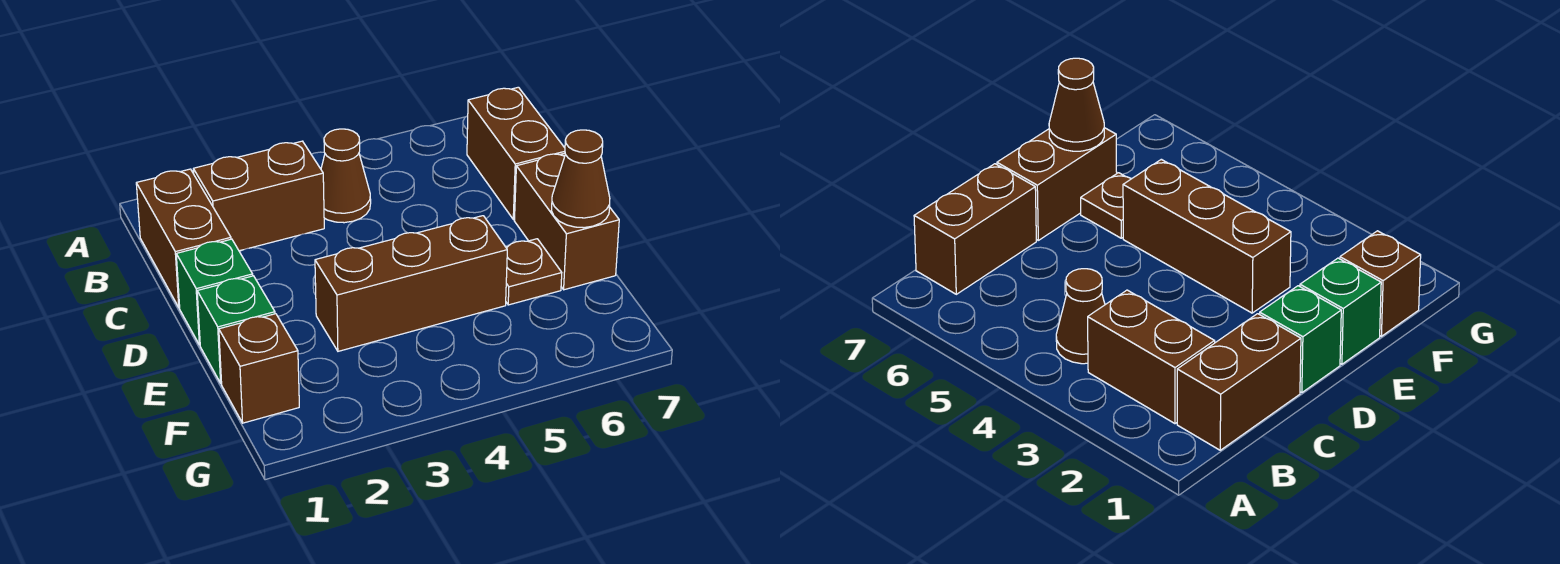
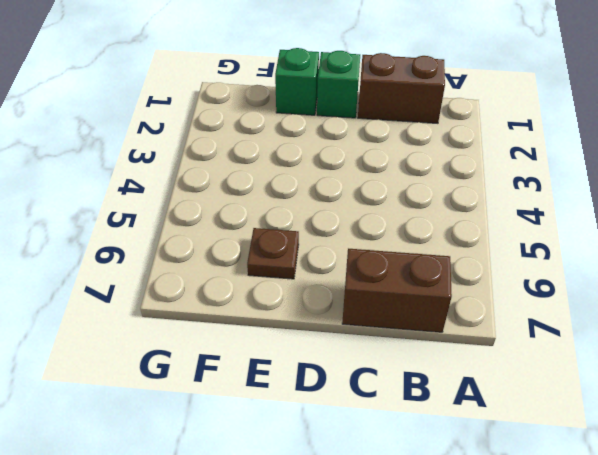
none -> brown 1x2 brick [193,141,324,251]
none -> brown 1x1 cone [321,129,371,223]

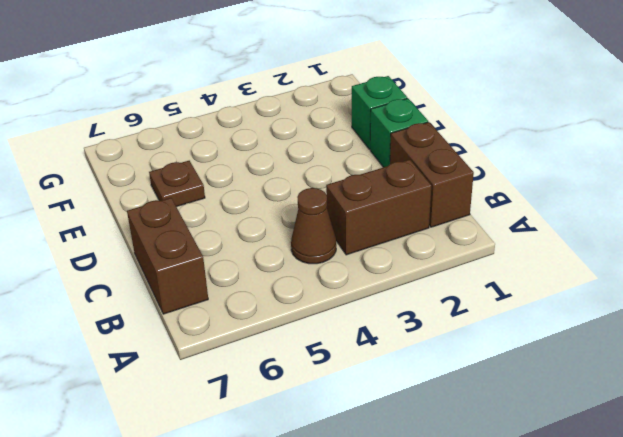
none -> brown 1x2 brick [514,153,619,290]
none -> brown 1x3 brick [315,216,507,351]

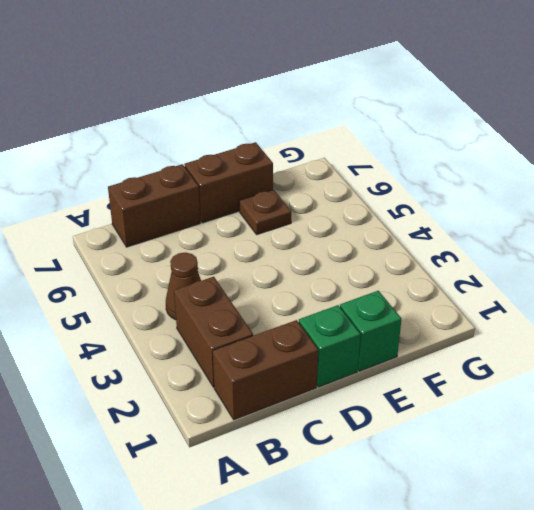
none -> brown 1x3 brick [315,216,507,351]
none -> brown 1x1 brick [219,314,299,423]

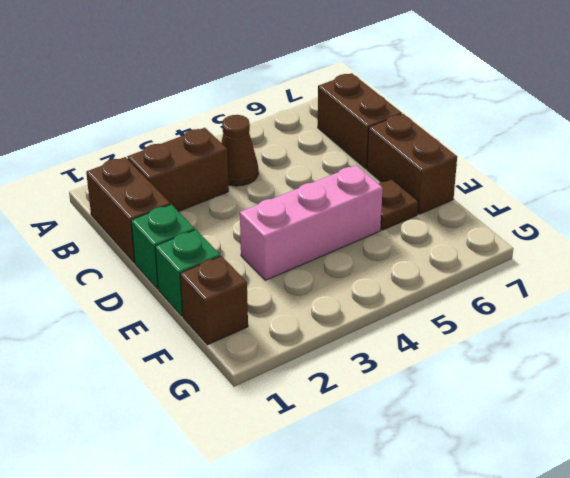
pink 1x3 brick [240,165,383,280] -> brown 1x3 brick [315,216,507,351]
none -> brown 1x1 cone [552,130,610,228]

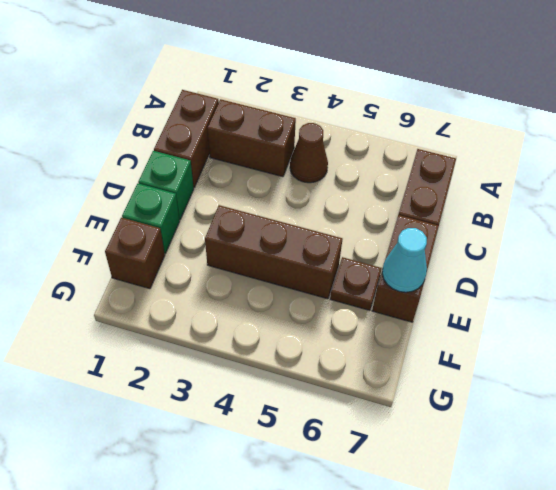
cyan 1x1 cone [382,228,427,292] -> brown 1x1 cone [552,130,610,228]

